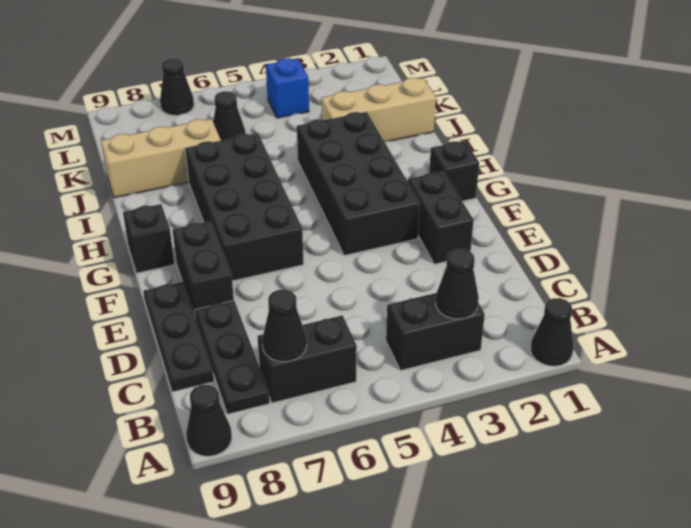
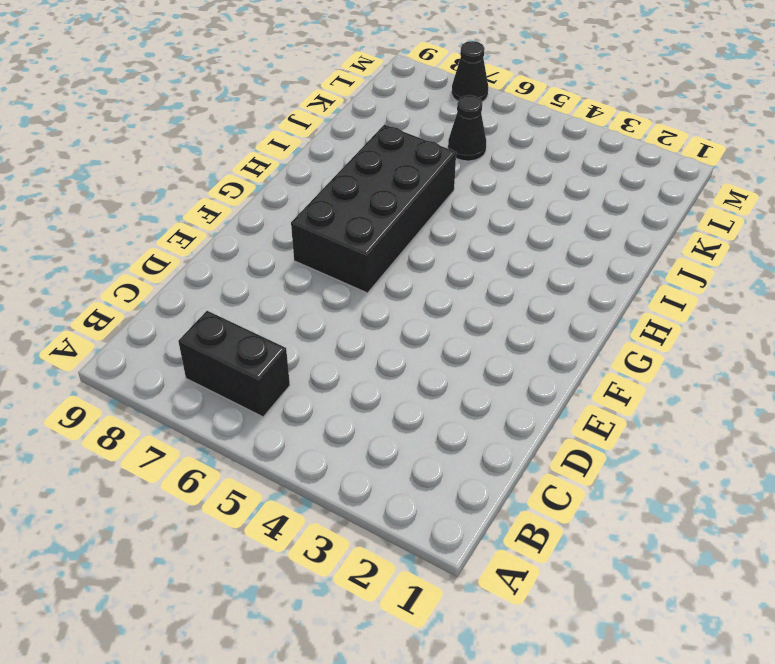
none -> black 1x1 cone [531,298,573,366]
none -> black 1x1 cone [186,385,232,456]
none -> black 1x2 brick [386,293,485,370]

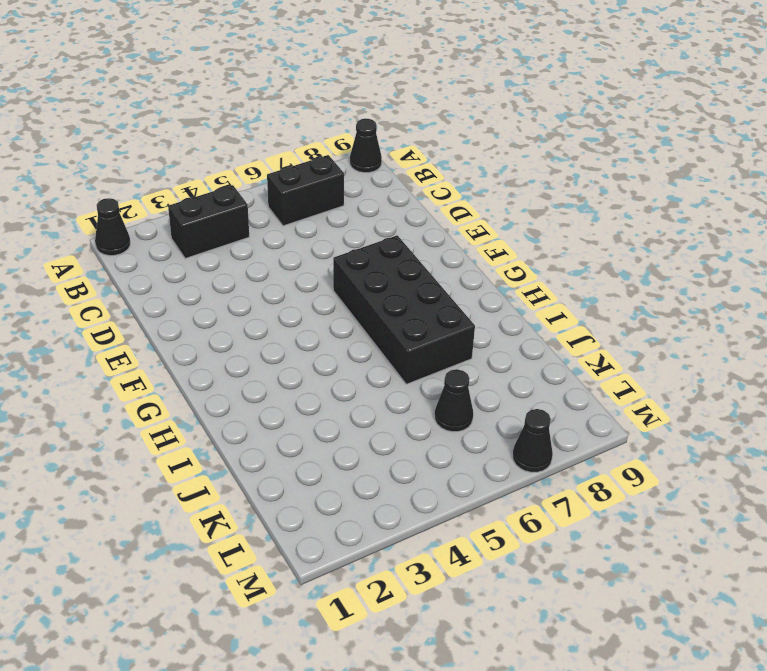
none -> black 1x3 plate [194,301,270,414]
none -> black 1x3 plate [143,282,214,392]
none -> black 1x2 brick [408,172,474,264]

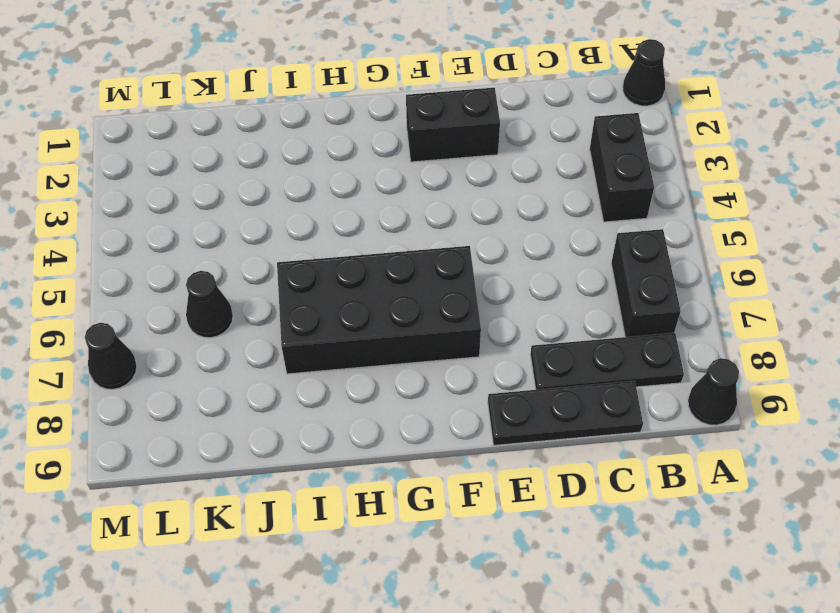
none -> black 1x2 brick [172,221,234,316]
none -> black 2x4 brick [297,112,420,256]
none -> black 1x1 brick [429,141,479,201]

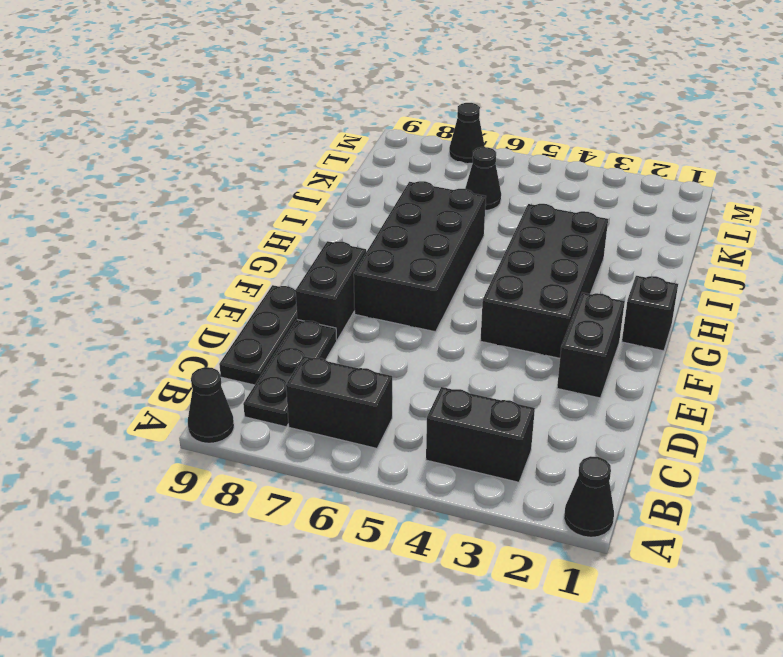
none -> black 1x1 brick [123,204,175,273]
none -> tan 1x3 brick [321,78,436,142]
none -> tan 1x3 brick [101,119,221,198]

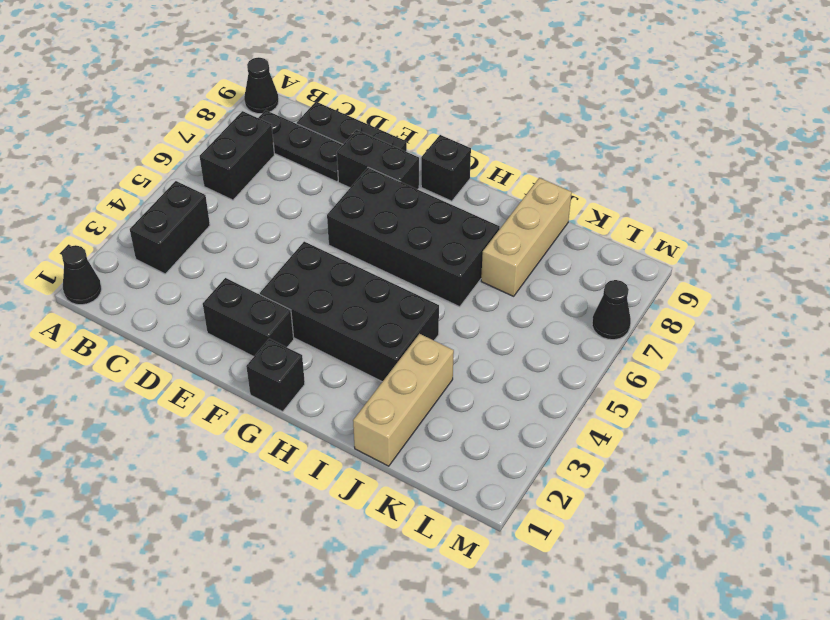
none -> black 1x1 cone [213,91,246,141]
none -> blue 1x1 brick [266,58,309,118]
none -> black 1x1 cone [435,249,479,319]

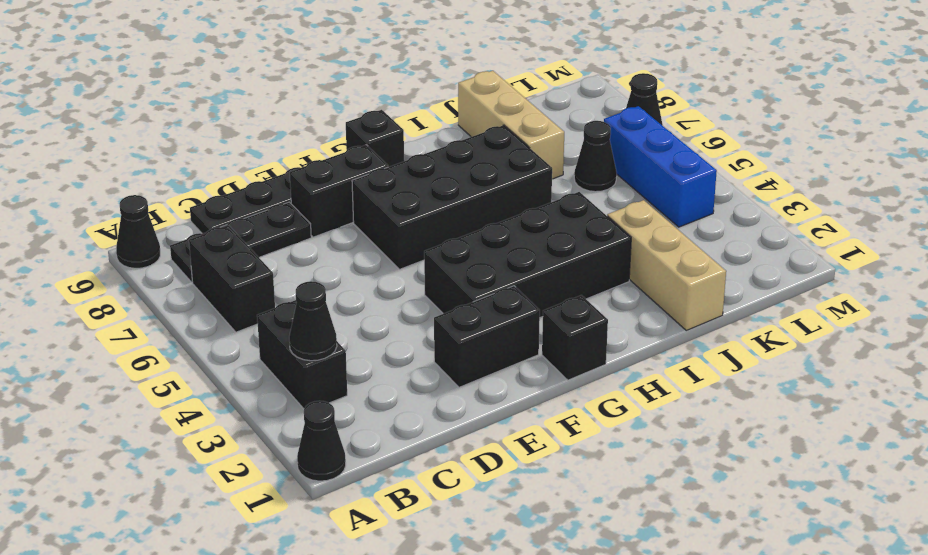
blue 1x3 brick [604,106,717,227] -> blue 1x1 brick [266,58,309,118]
none -> black 1x1 cone [262,290,307,362]

